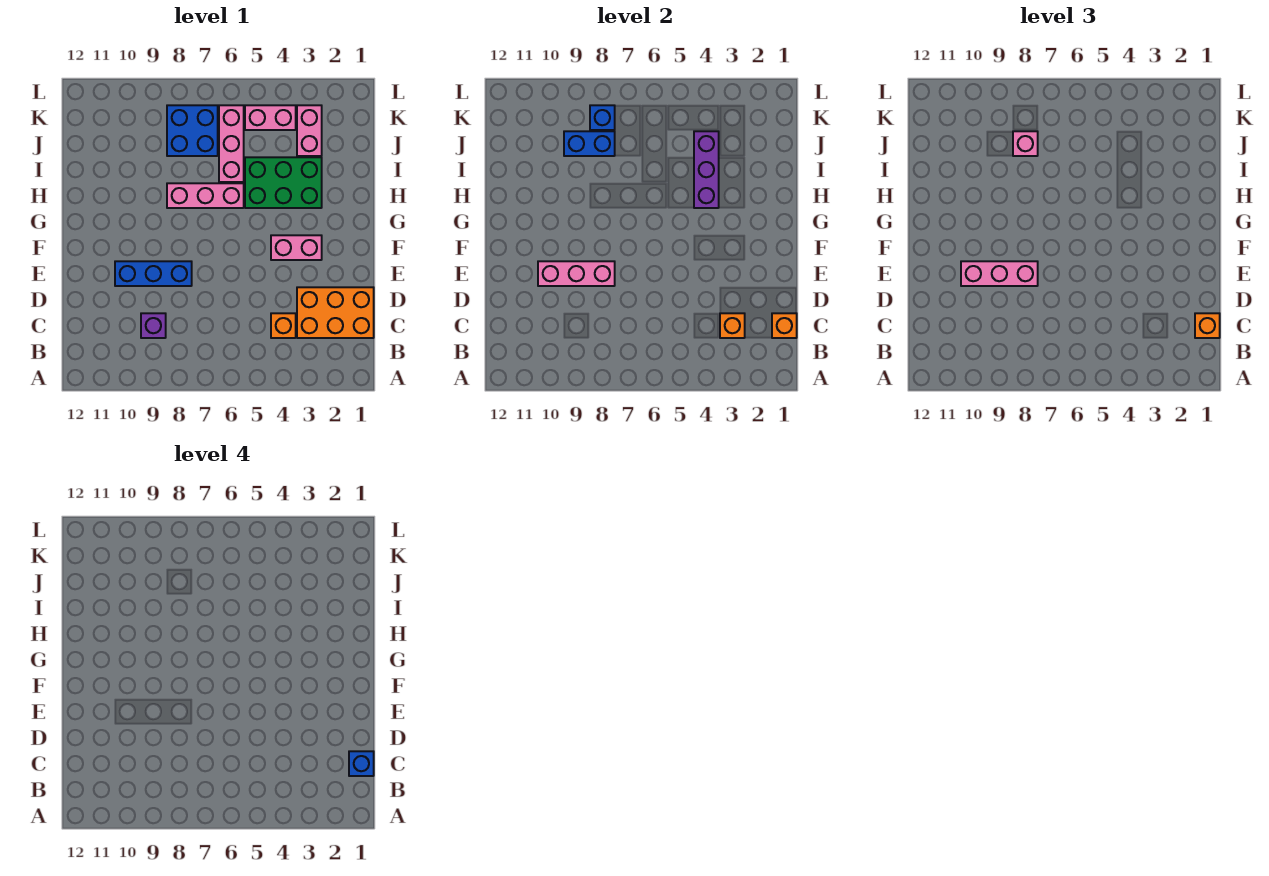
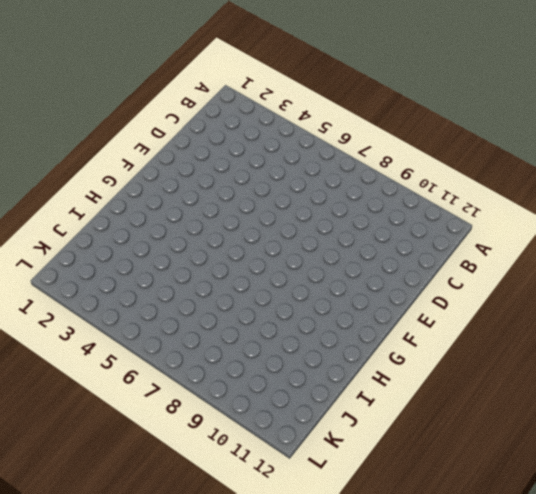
none -> orange 2x3 brick [297,287,374,338]
none -> orange 1x1 brick [271,313,296,338]
none -> purple 1x1 brick [141,313,166,338]

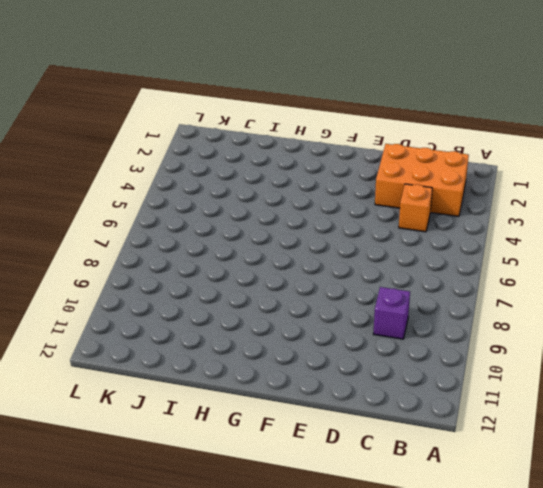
orange 2x3 brick [375,144,469,216] -> orange 2x3 brick turned to [297,287,374,338]
none -> blue 1x3 brick [115,261,192,286]
none -> pink 1x2 brick [271,235,322,260]
none -> green 2x3 brick [245,157,322,208]

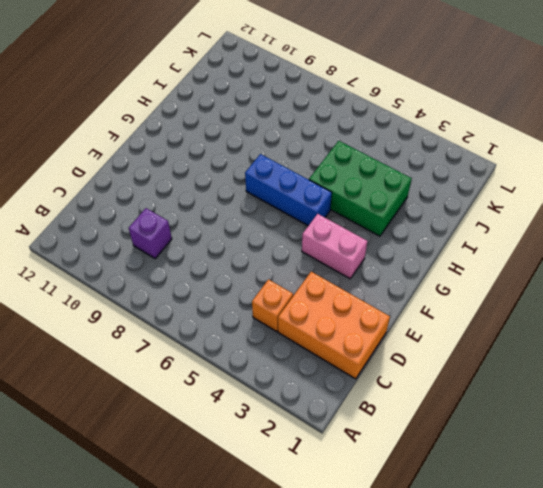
blue 1x3 brick [245,154,332,226] -> blue 1x3 brick moved to [115,261,192,286]
none -> pink 1x3 brick [167,183,244,208]
none -> pink 1x3 brick [219,105,244,182]
none -> pink 1x2 brick [297,105,322,156]

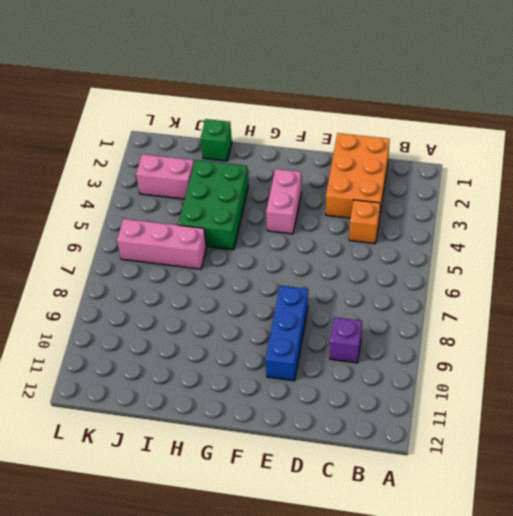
green 1x1 brick [200,119,232,161] -> none
none -> pink 1x3 brick [167,183,244,208]
none -> blue 2x2 brick [167,105,218,156]
none -> pink 1x2 brick [245,105,296,130]

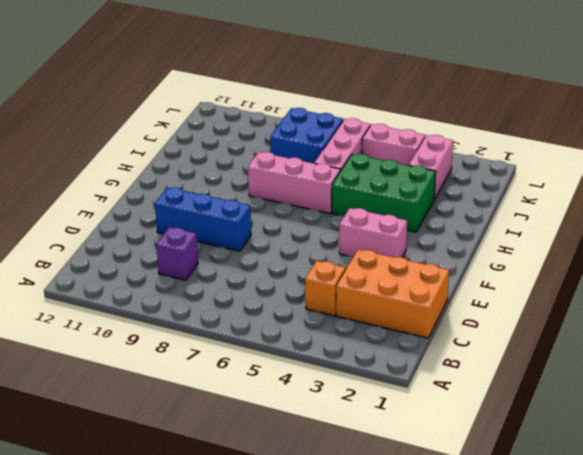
none -> orange 1x1 brick [772,313,797,338]
none -> orange 1x1 brick [720,313,745,338]
none -> pink 1x3 brick [538,261,615,286]

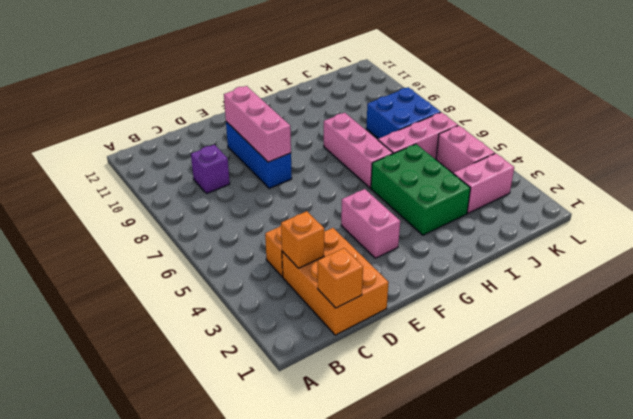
none -> purple 1x3 brick [694,131,719,208]
none -> blue 1x2 brick [564,131,615,156]
none -> blue 1x1 brick [590,105,615,130]

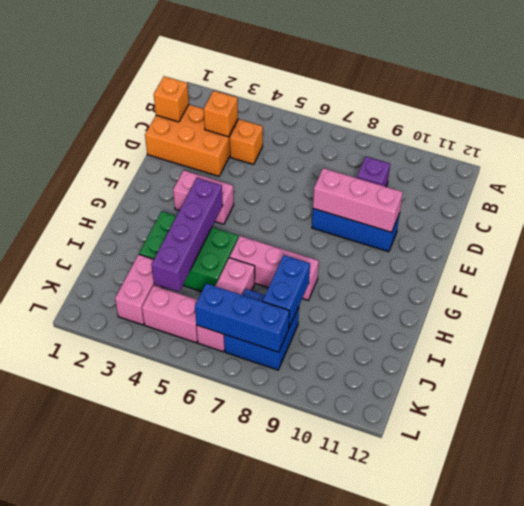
purple 1x4 brick [151,178,223,292] -> purple 1x3 brick [694,131,719,208]
blue 1x2 brick [263,255,310,327] -> blue 1x2 brick turned to [564,131,615,156]
blue 1x3 brick [195,284,289,352] -> blue 1x1 brick [590,105,615,130]
none -> orange 1x1 brick [1195,313,1220,338]
none -> pink 1x3 brick [961,261,1038,286]
none -> pink 1x1 brick [1013,131,1038,156]

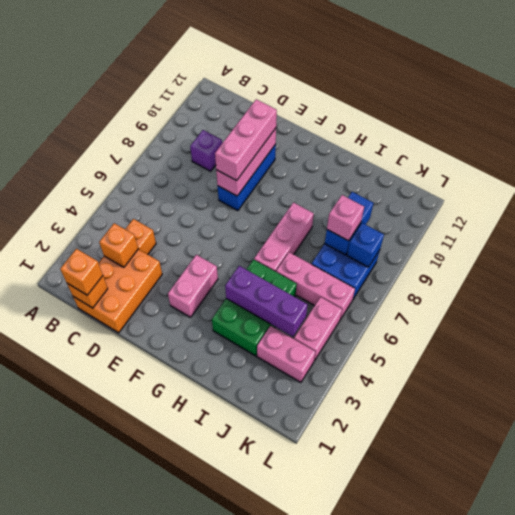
none -> blue 1x1 brick [349,751,374,776]

